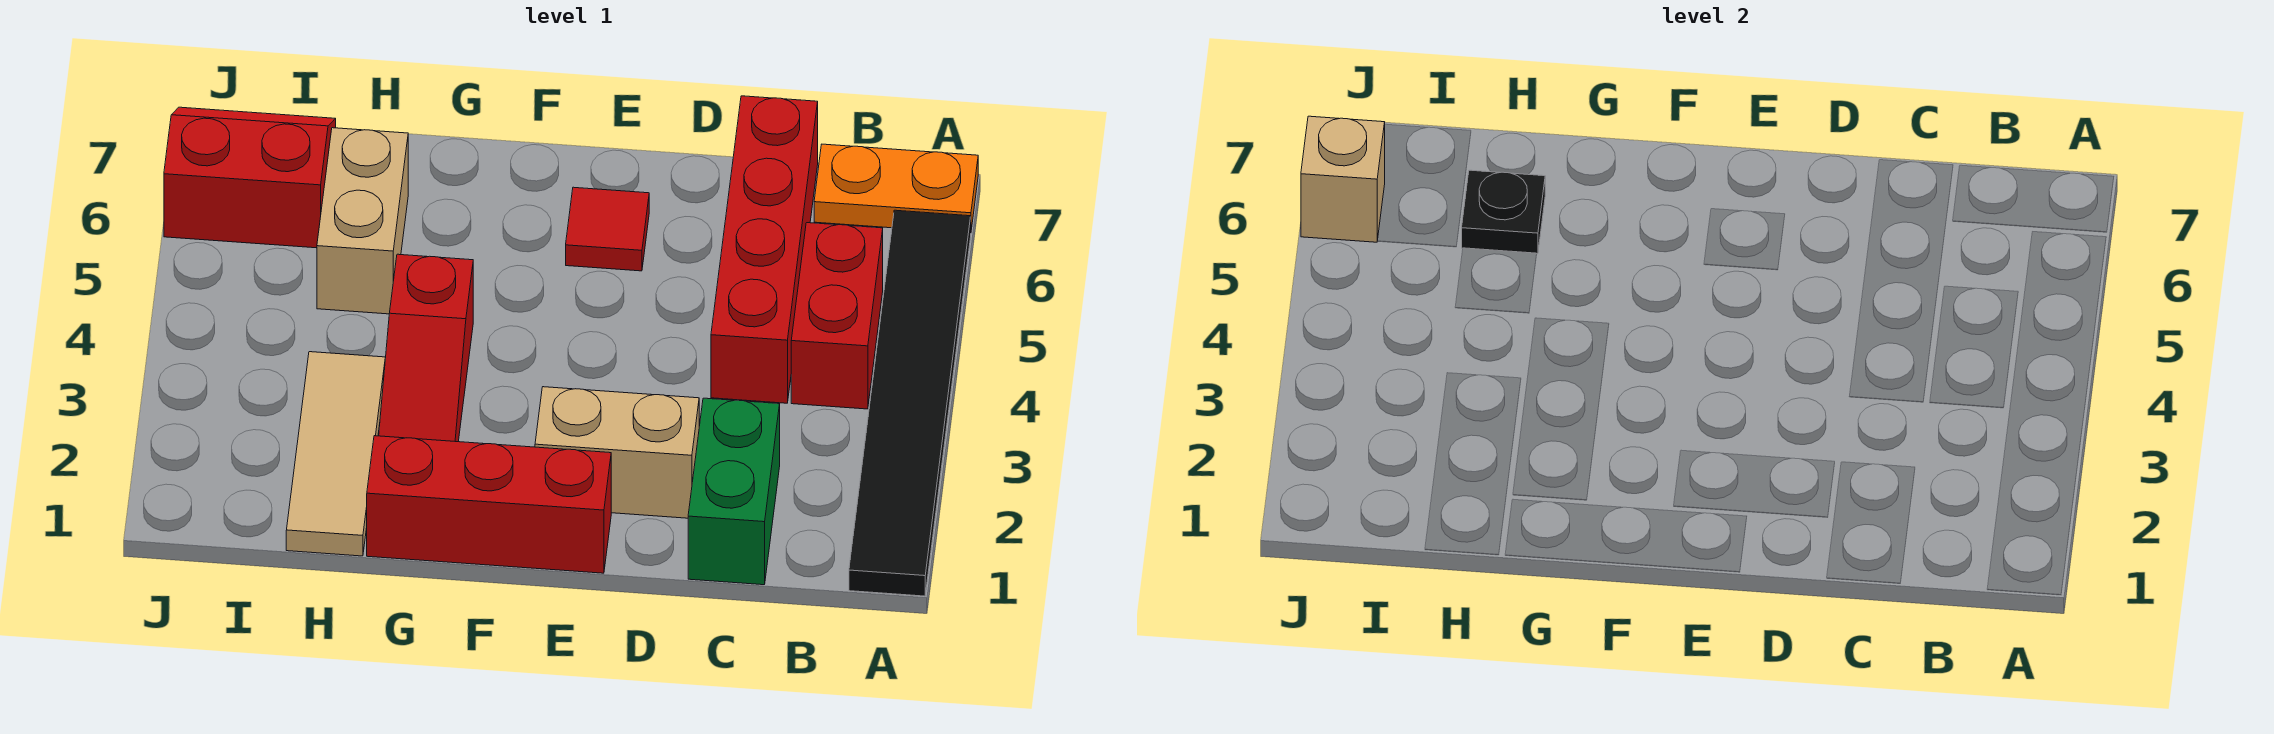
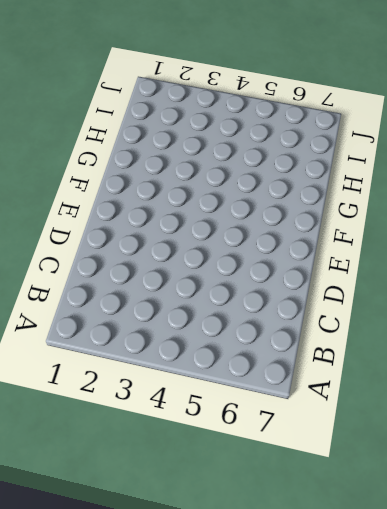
none -> black 1x6 tile [849,210,971,596]
none -> orange 1x2 plate [814,144,978,230]
none -> red 1x2 brick [791,223,883,409]

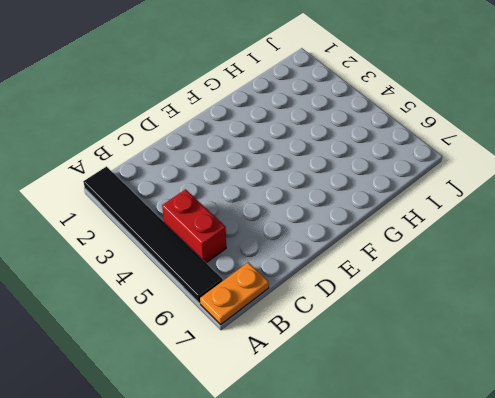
none -> green 1x2 brick [688,398,780,585]
none -> red 1x4 brick [711,96,818,403]
none -> tan 1x2 brick [535,387,699,518]

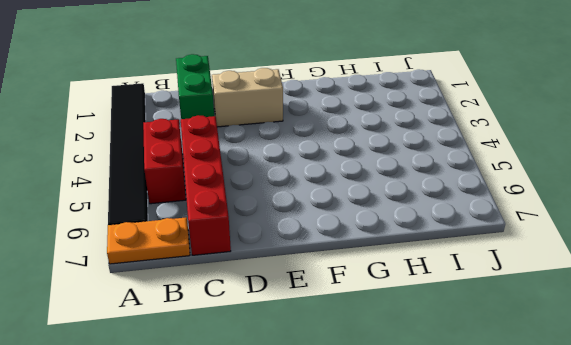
none -> red 1x3 brick [367,436,611,573]
none -> red 1x1 tile [566,187,649,271]
none -> red 1x3 slope [379,254,473,442]

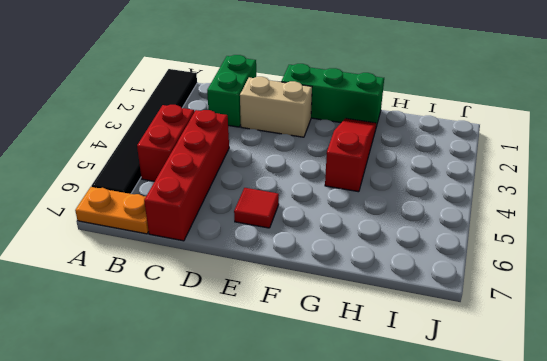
green 1x3 brick [281,64,384,126] -> red 1x3 brick [367,436,611,573]
none -> tan 1x3 tile [286,352,385,556]
none -> tan 1x2 brick [317,128,408,314]
none -> red 2x2 slope [164,107,336,248]

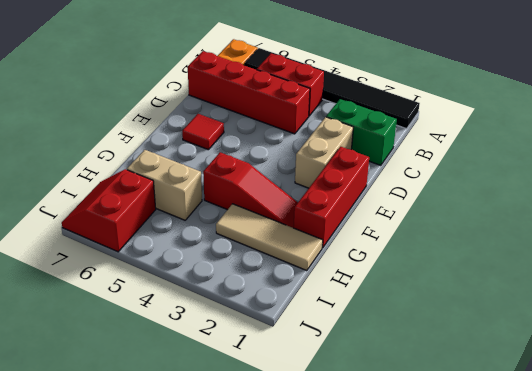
none -> black 1x1 plate [1462,170,1545,254]
none -> tan 1x1 brick [1301,116,1385,242]

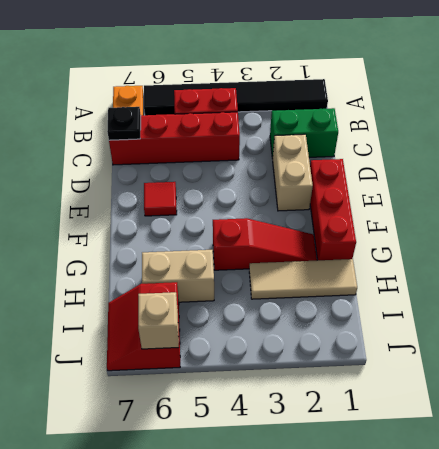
black 1x1 plate [107,107,141,140] -> black 1x1 plate moved to [1462,170,1545,254]

